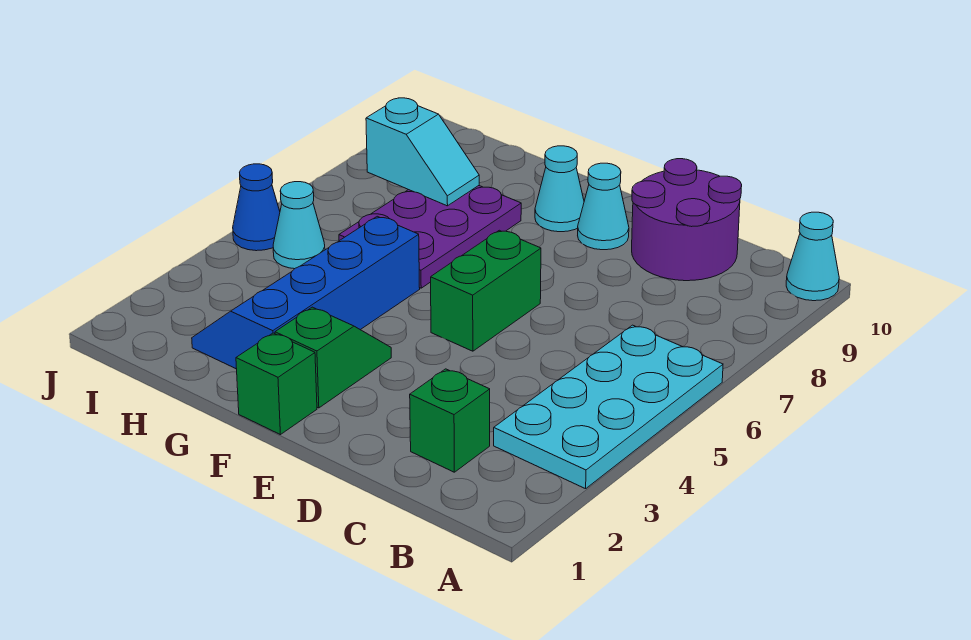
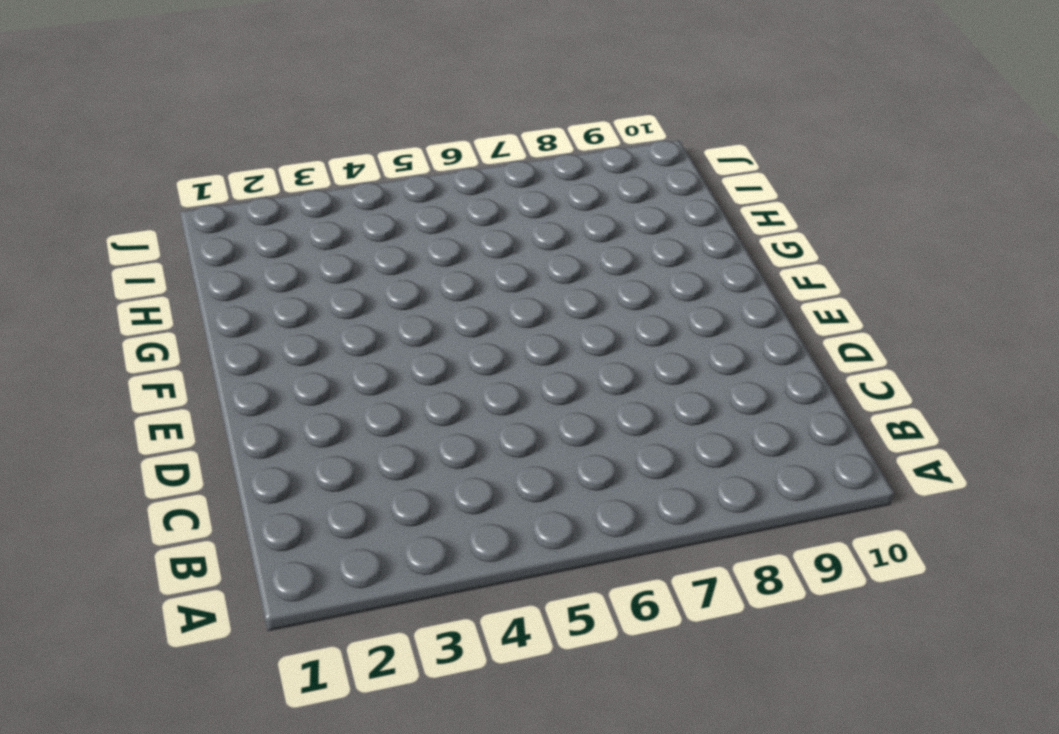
none -> cyan 2x4 plate [494,325,723,489]
none -> cyan 1x1 cone [786,212,839,301]
none -> green 1x1 brick [410,369,490,472]

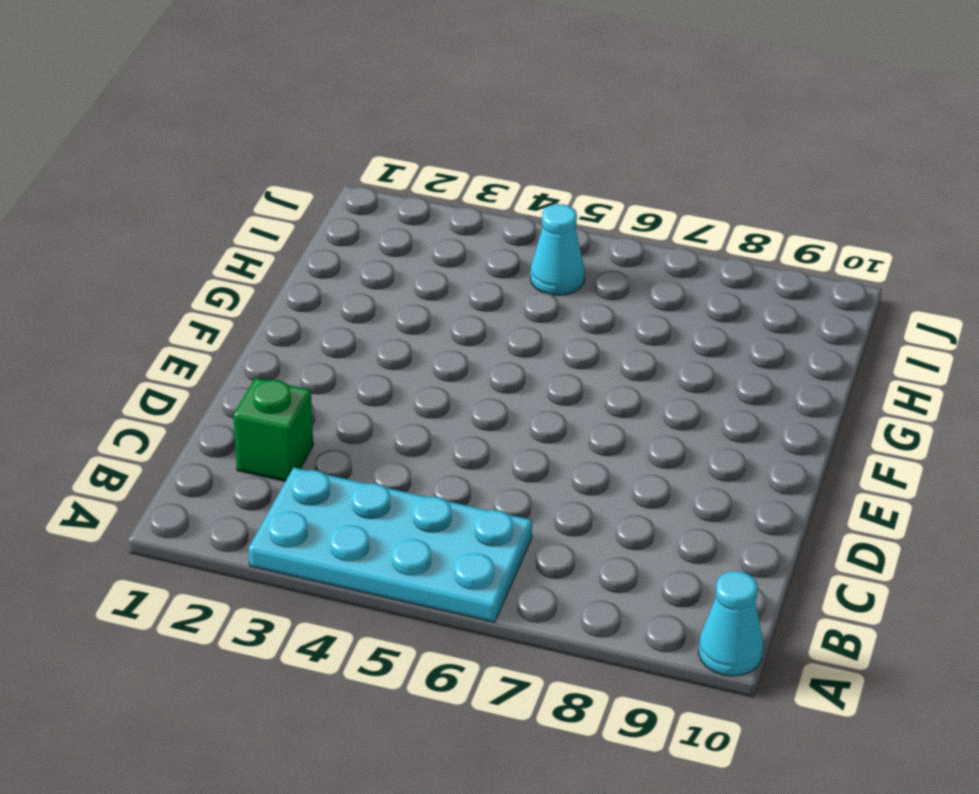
none -> purple 2x2 round brick [632,159,742,281]
none -> green 1x2 brick [431,230,541,351]
none -> cyan 1x1 cone [578,163,629,250]

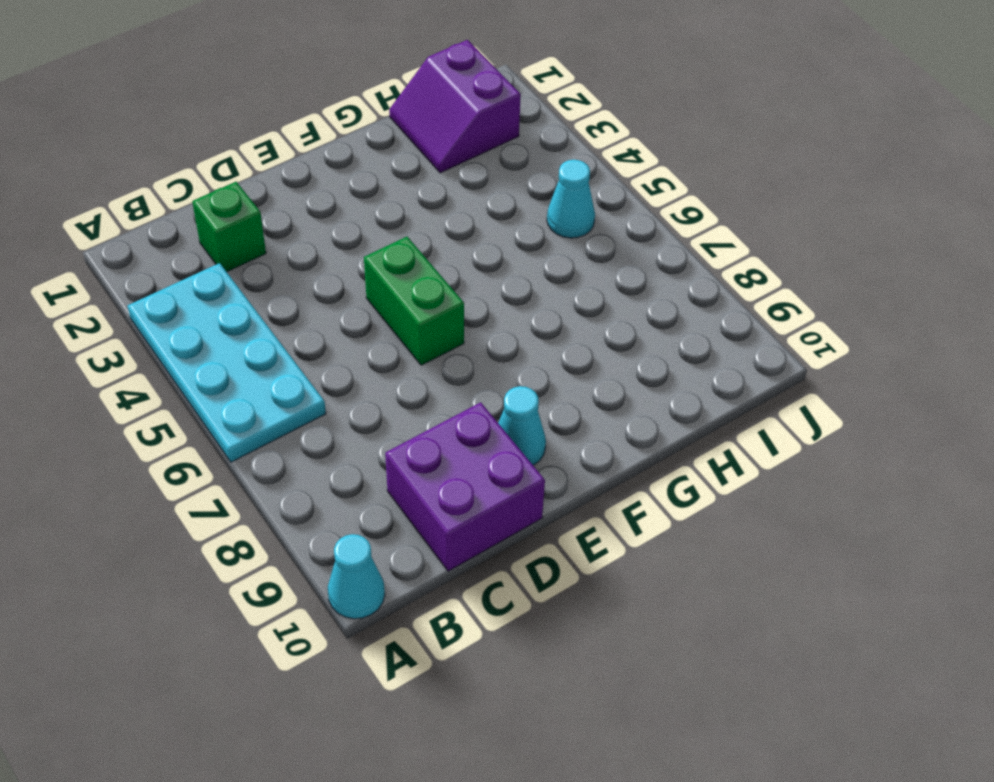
purple 2x2 brick [385,402,545,571] -> purple 2x2 round brick [632,159,742,281]
purple 2x2 slope [389,40,521,173] -> blue 2x4 slope [192,216,420,369]
none -> green 1x1 brick [236,333,317,435]
none -> green 1x2 slope [275,307,391,408]
none -> cyan 1x1 cone [535,146,584,232]

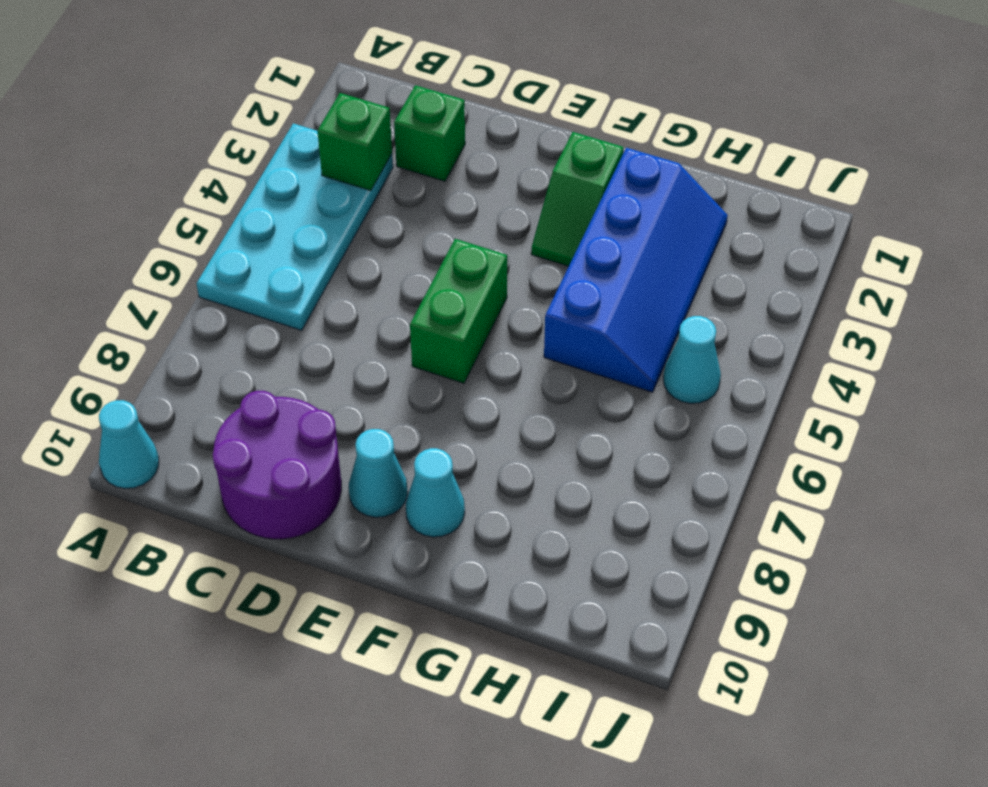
green 1x1 brick [317,93,392,191] -> green 1x1 brick moved to [236,333,317,435]
none -> purple 2x3 plate [339,186,521,288]
none -> blue 1x1 cone [233,164,280,251]
none -> cyan 1x2 slope [366,98,479,206]

